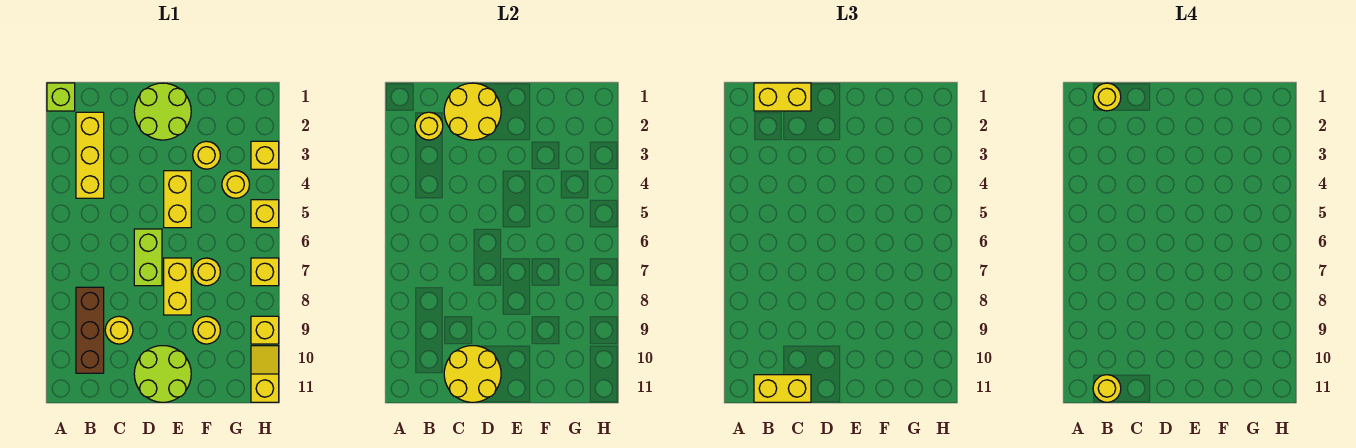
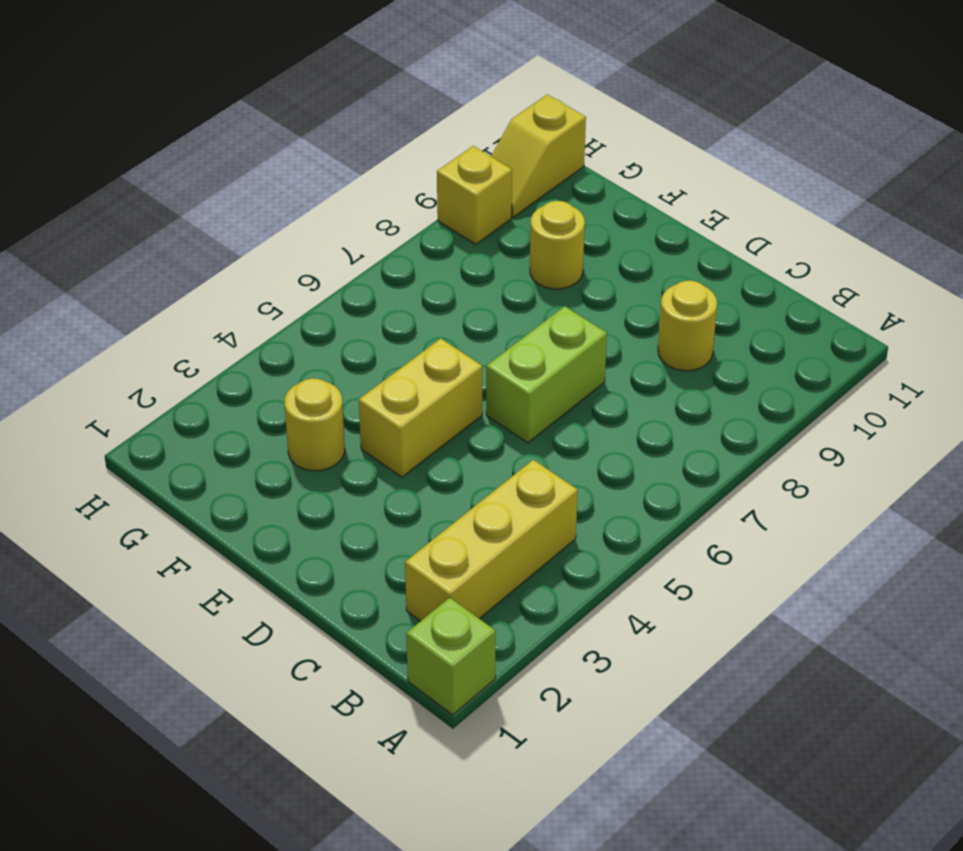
none -> brown 1x3 brick [76,287,104,373]
none -> lime 2x2 round brick [134,83,191,140]
none -> lime 2x2 round brick [134,346,191,402]

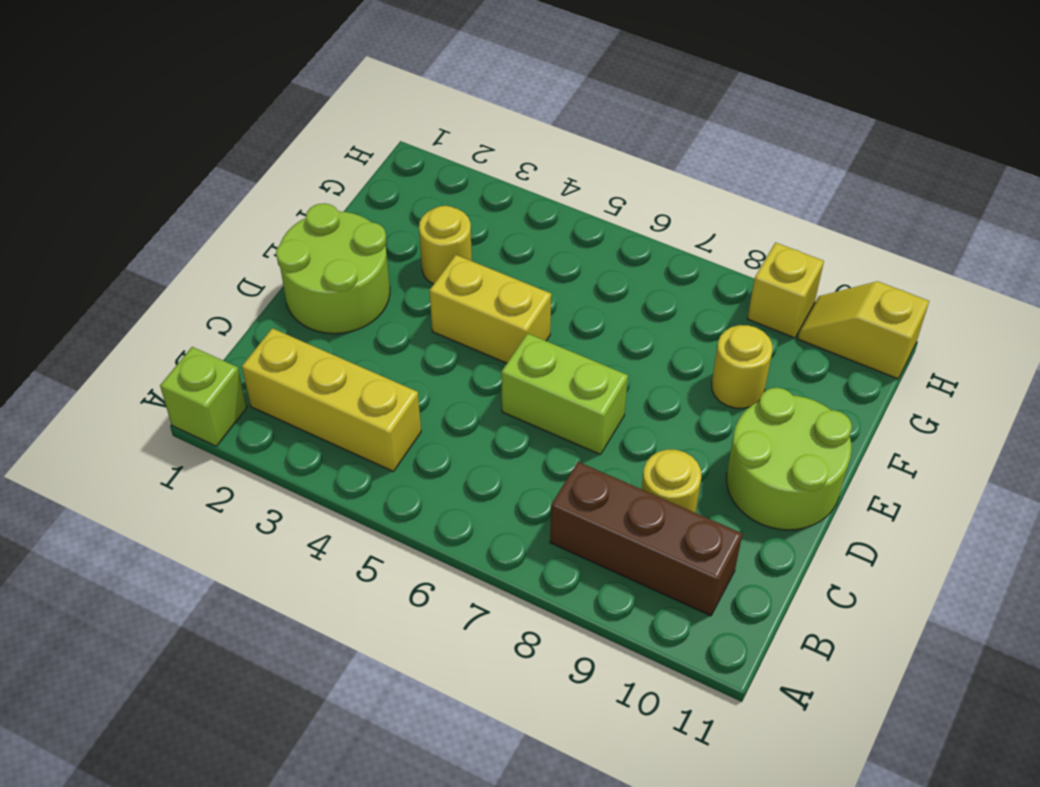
none -> yellow 1x2 brick [164,258,191,315]
none -> yellow 1x1 round brick [193,258,220,286]
none -> yellow 1x1 round brick [222,171,250,198]

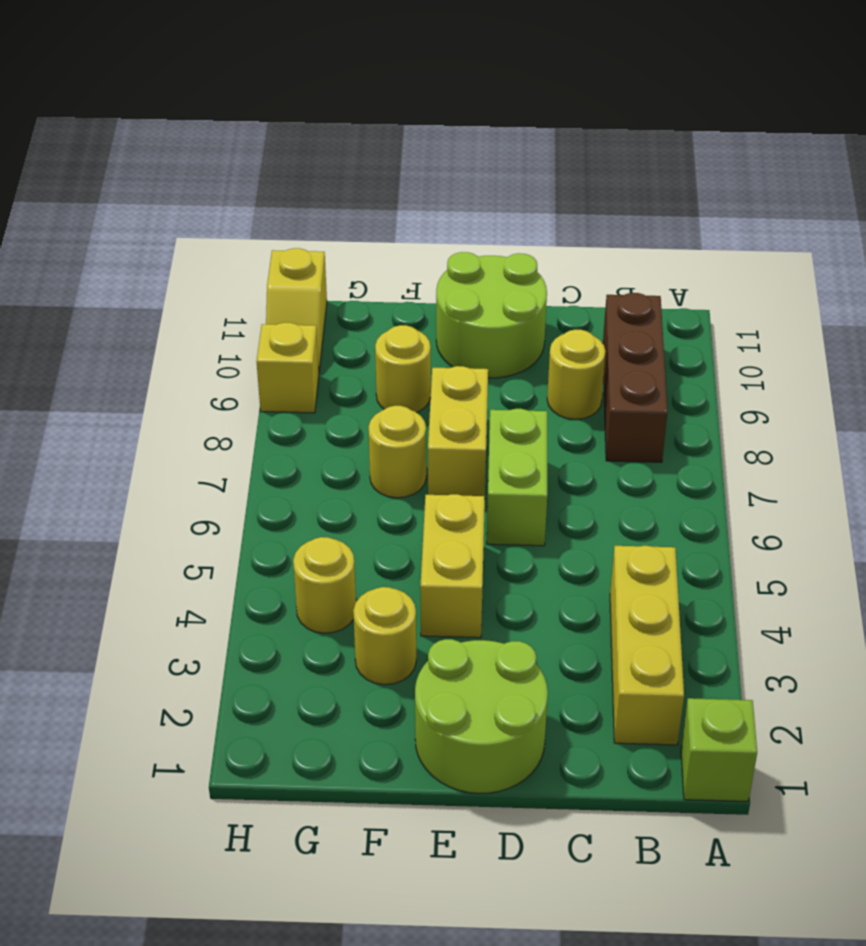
none -> yellow 1x1 brick [251,141,279,169]
none -> yellow 1x1 brick [251,200,279,228]
none -> yellow 1x1 brick [251,258,279,286]

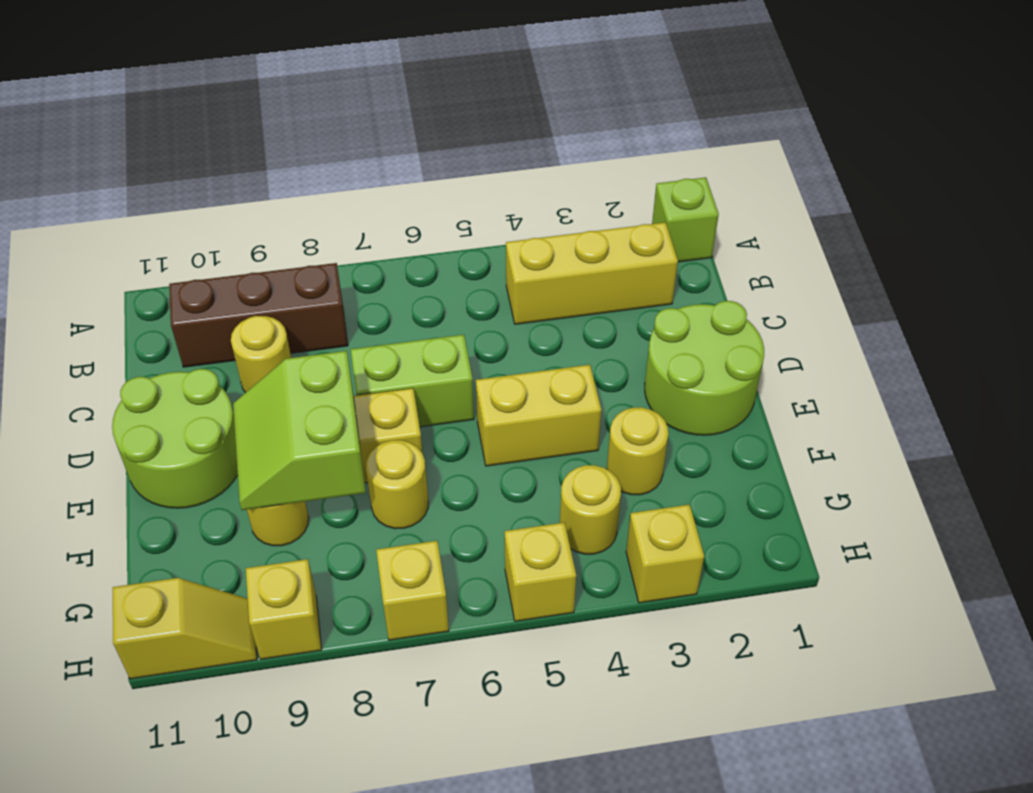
lime 2x2 slope [233,351,366,510] -> none
none -> yellow 1x1 round brick [415,112,443,140]
none -> yellow 2x2 round brick [444,83,501,140]
none -> yellow 2x2 round brick [444,346,501,402]

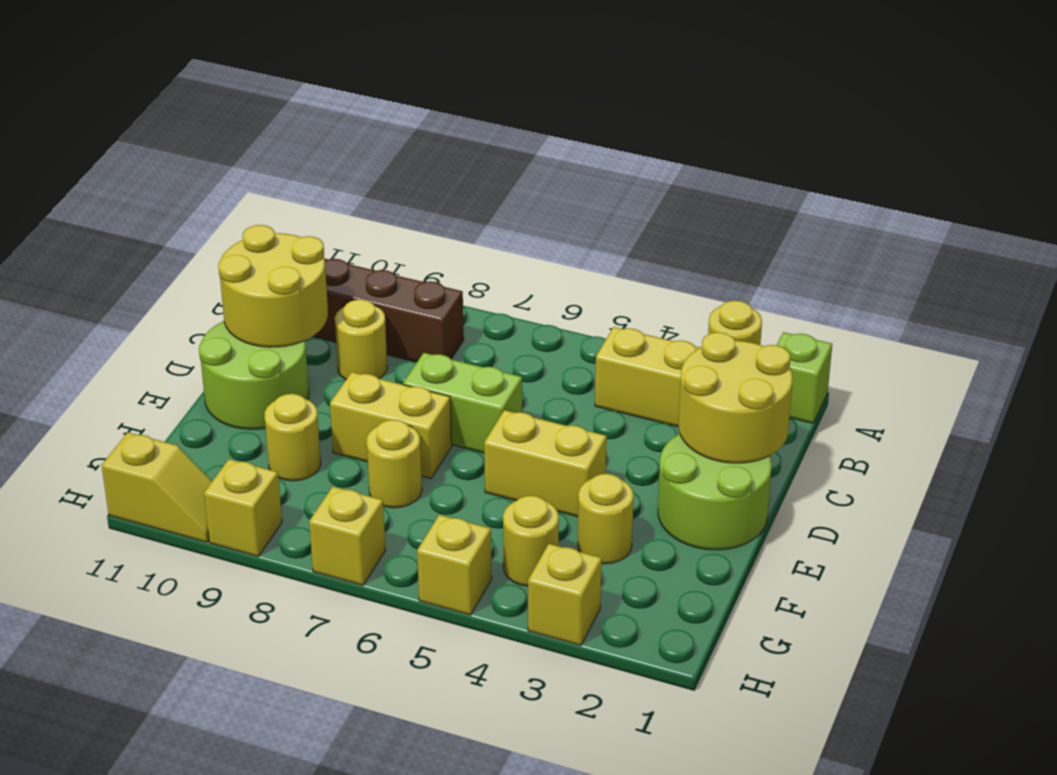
none -> yellow 1x2 brick [754,83,811,111]
none -> yellow 1x2 brick [754,375,811,402]
none -> yellow 1x1 round brick [1093,83,1121,111]

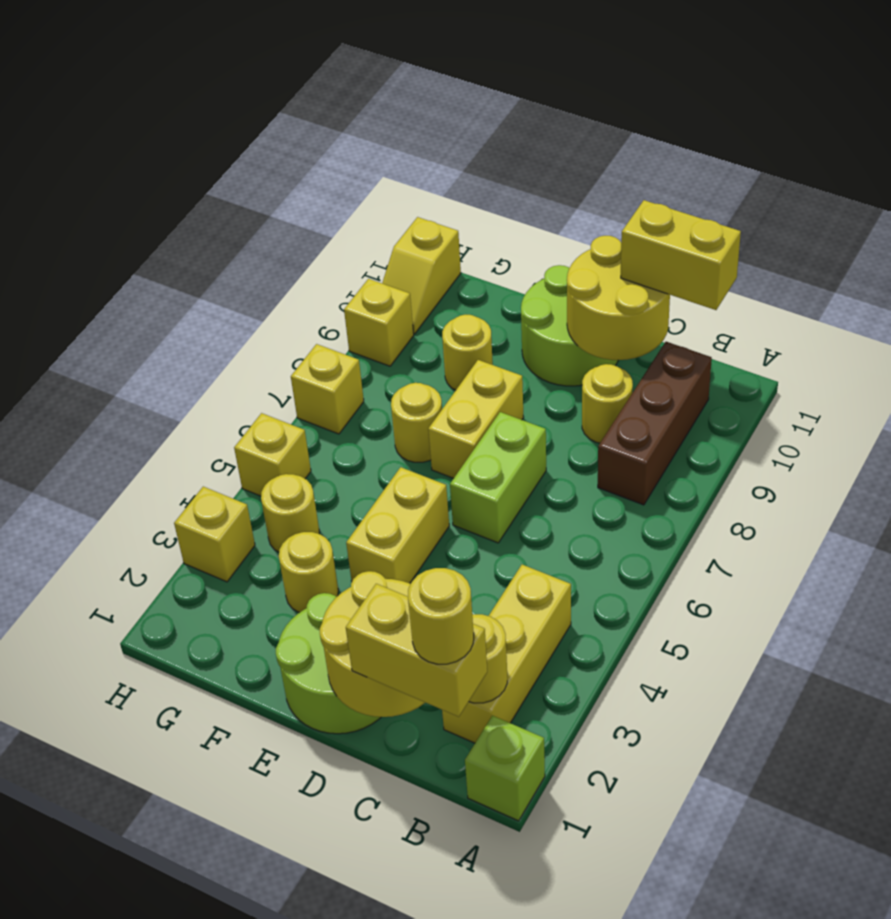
none -> yellow 1x1 round brick [1093,375,1121,402]

